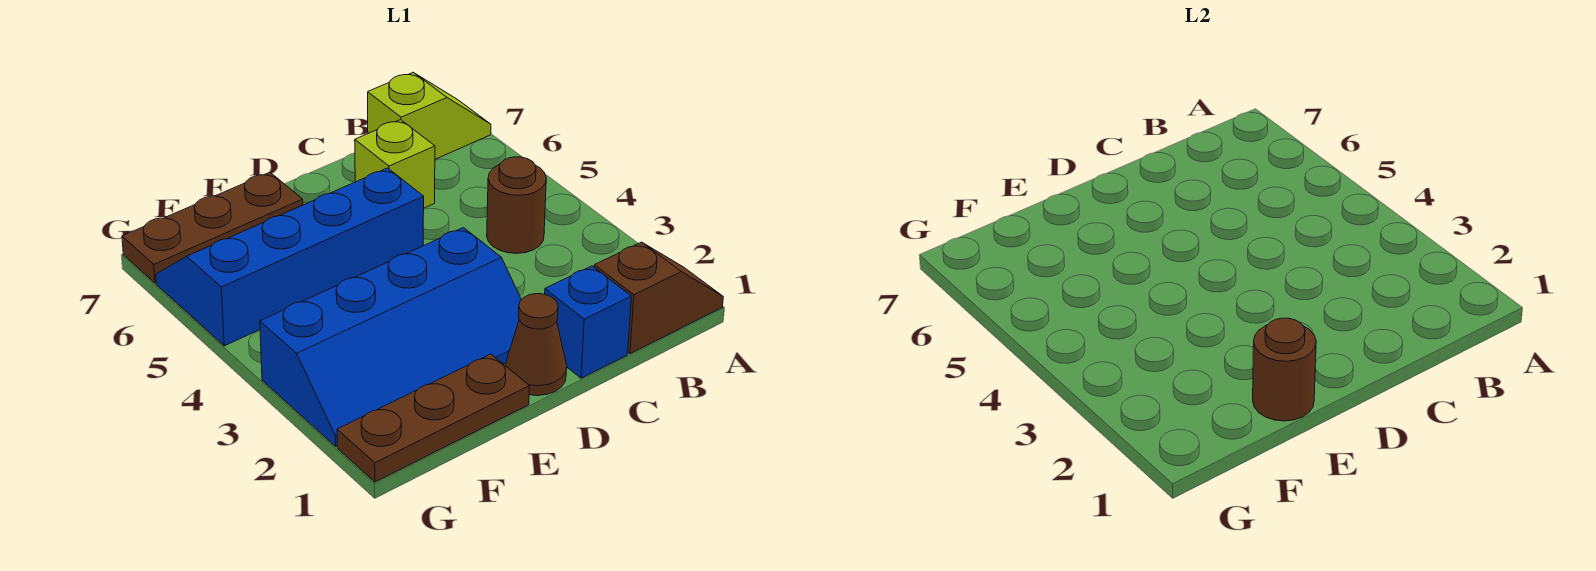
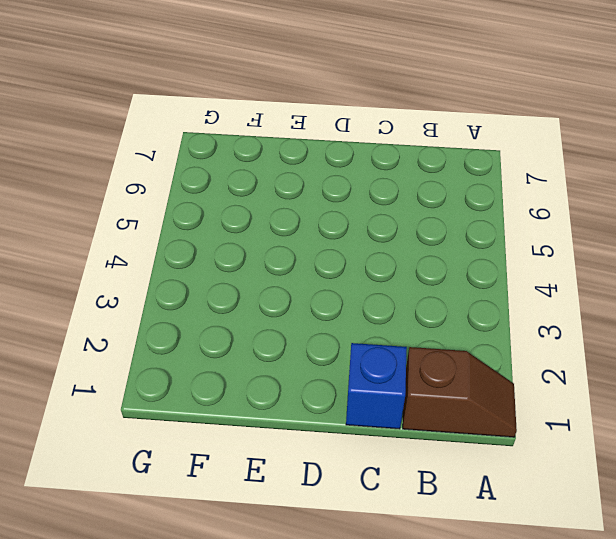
none -> lime 1x2 slope [368,73,491,159]
none -> brown 1x1 round brick [487,157,546,253]

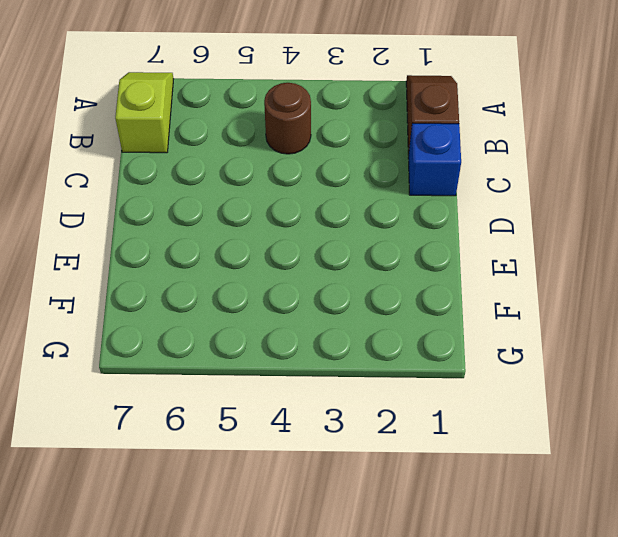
none -> lime 1x1 brick [355,120,435,208]
none -> brown 1x1 cone [506,294,567,396]

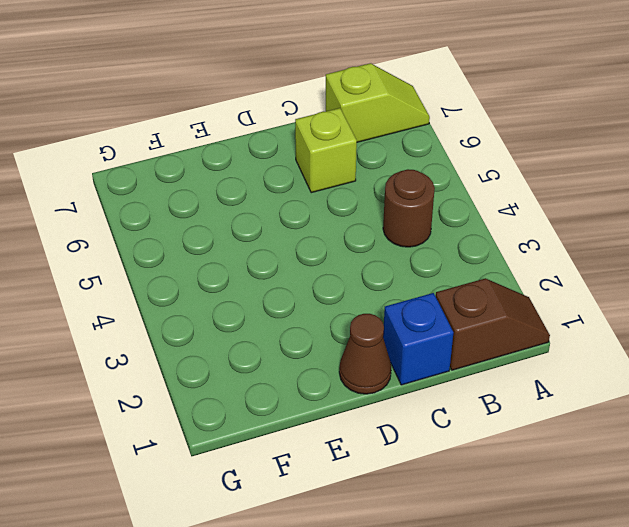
none -> blue 2x4 slope [260,228,521,446]
none -> blue 2x4 slope [156,168,424,346]

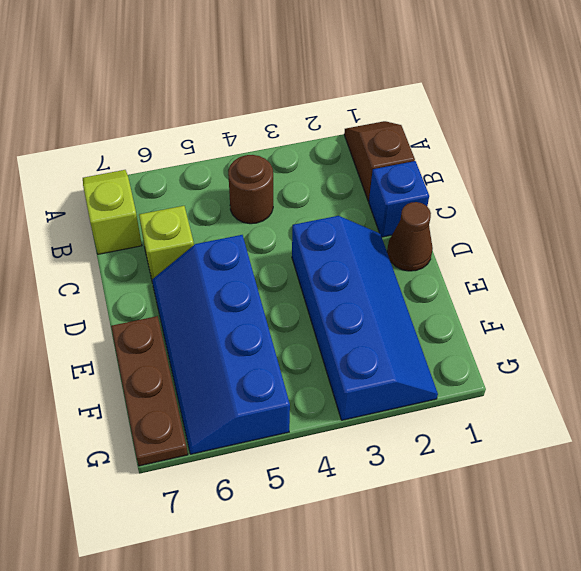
none -> brown 1x3 plate [337,354,530,482]
none -> brown 1x1 round brick [1253,318,1316,421]

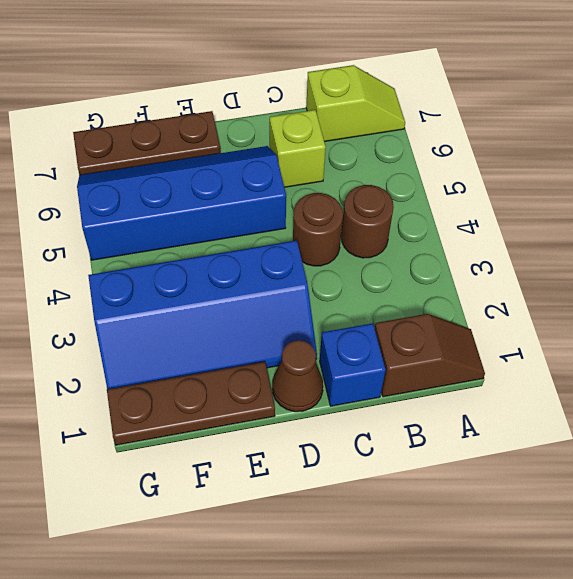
brown 1x1 round brick [293,193,343,266] -> brown 1x1 round brick moved to [1253,318,1316,421]

